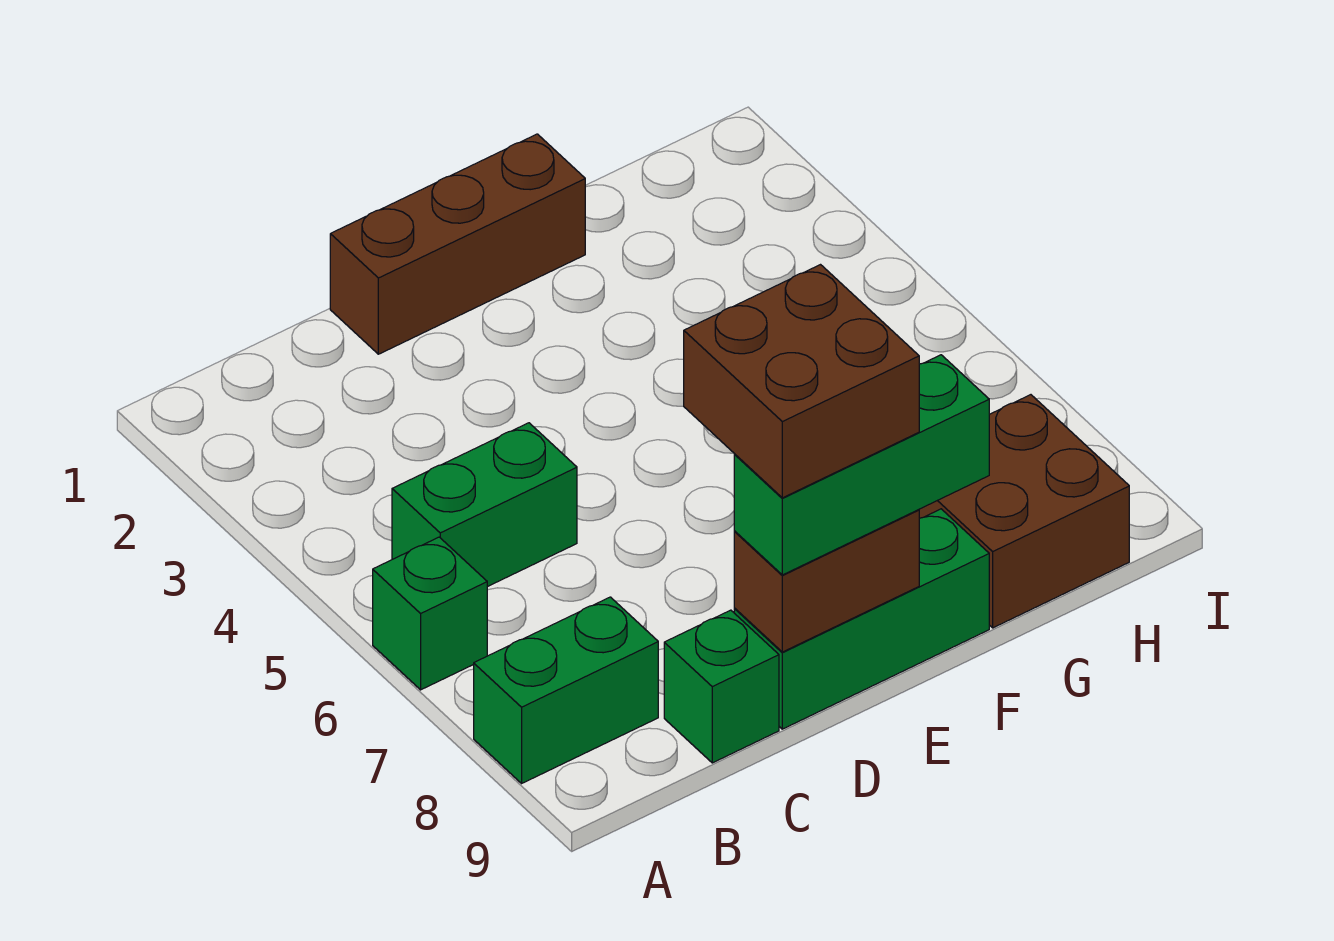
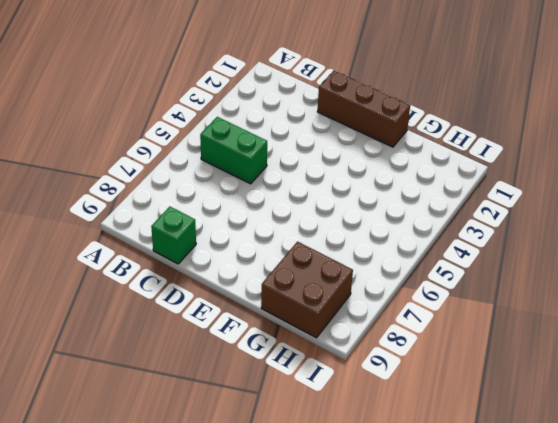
none -> green 1x1 brick [373,537,487,690]
none -> green 1x2 brick [474,597,658,783]

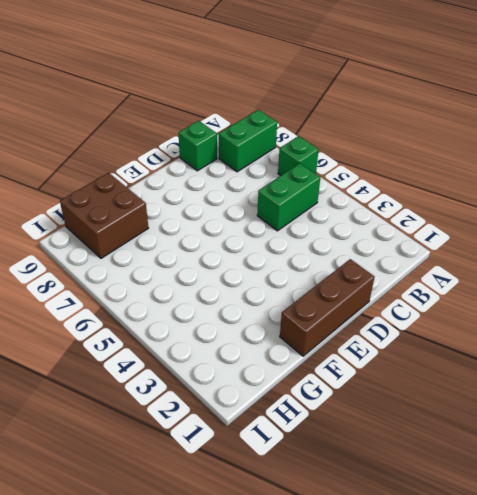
none -> green 1x3 brick [734,509,989,729]
none -> brown 1x2 brick [734,510,919,652]

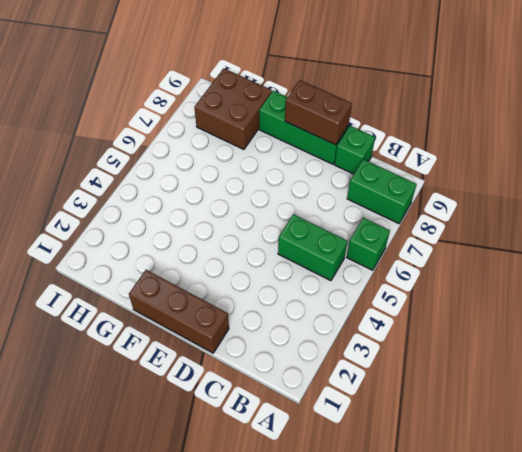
none -> green 1x3 brick [734,355,989,575]
none -> brown 2x2 brick [684,265,919,498]

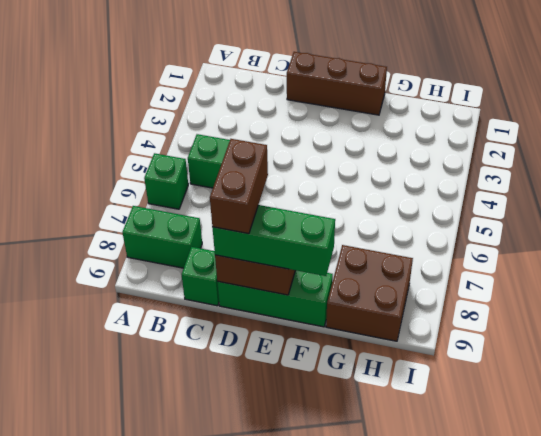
brown 1x2 brick [210,139,268,234] -> brown 2x2 brick [684,265,919,498]

